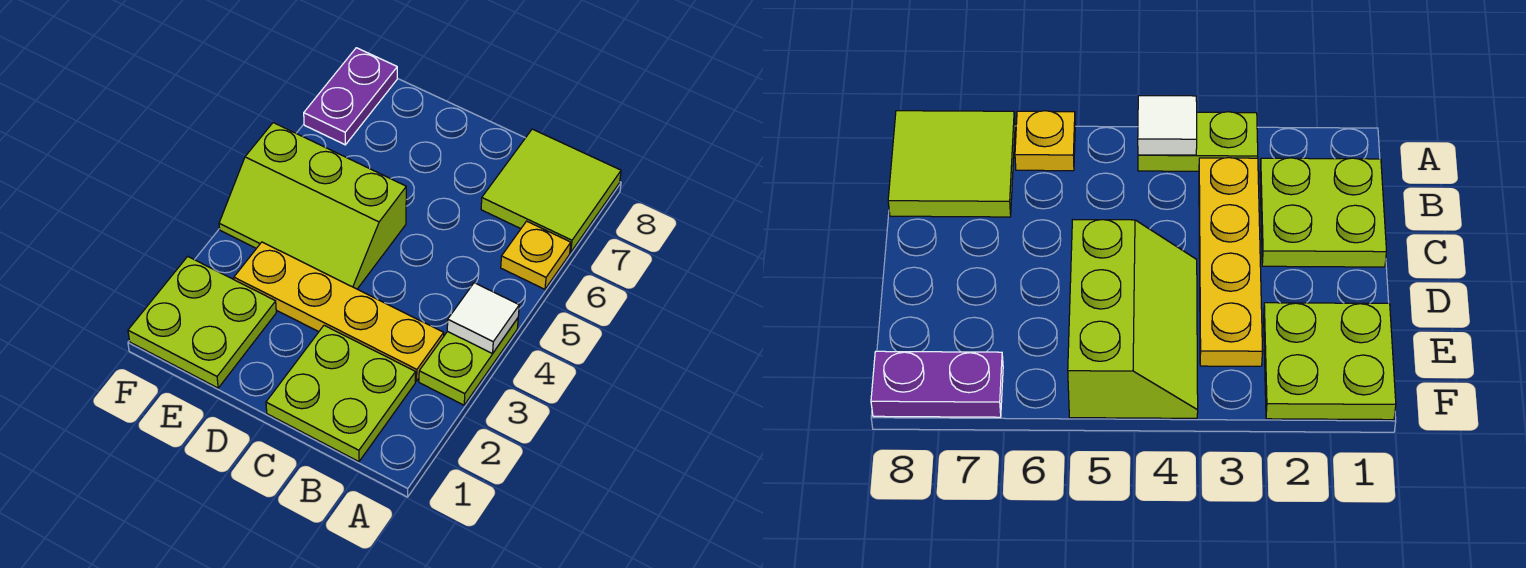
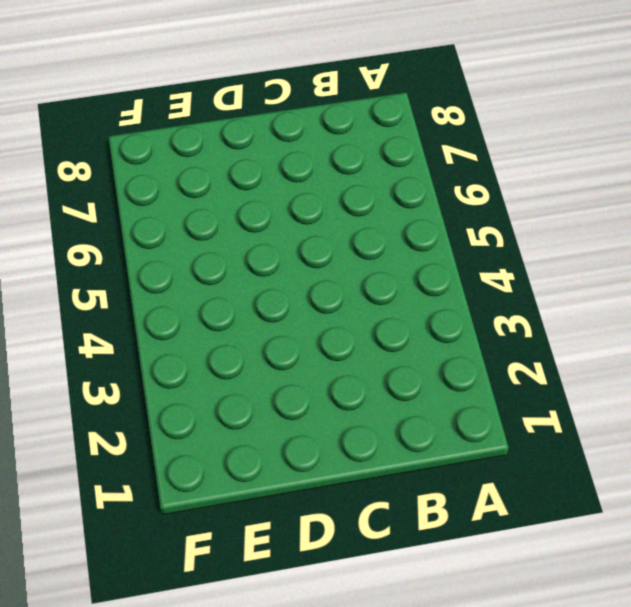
none -> lime 1x2 plate [419,318,518,405]
none -> yellow 1x1 plate [501,221,571,289]

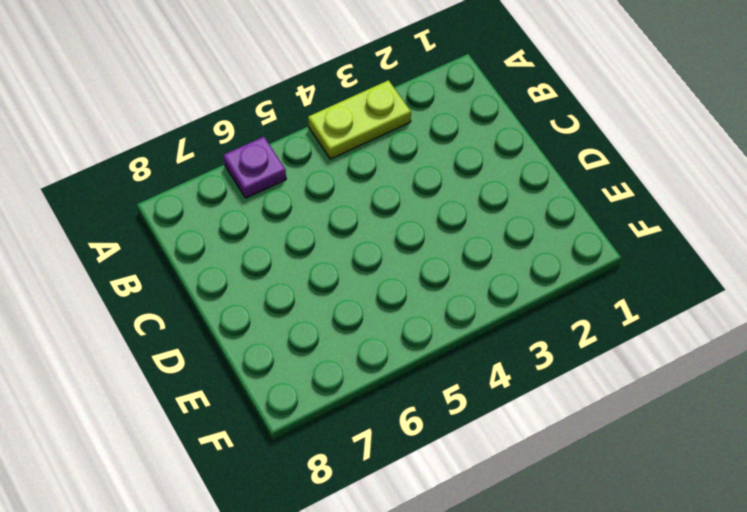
purple 1x1 plate [224,137,286,198] -> yellow 1x1 plate [501,221,571,289]
none -> lime 2x2 tile [481,129,621,252]
none -> lime 2x2 plate [266,325,416,462]

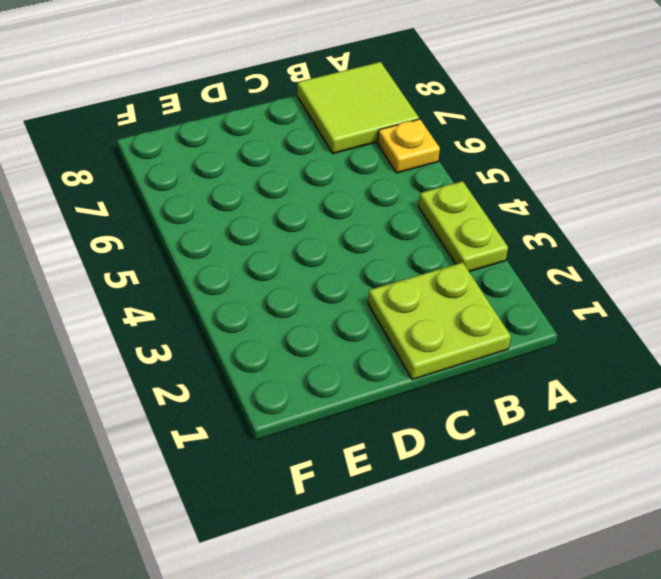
none -> yellow 1x4 plate [234,242,444,381]
none -> lime 2x3 slope [219,123,406,289]

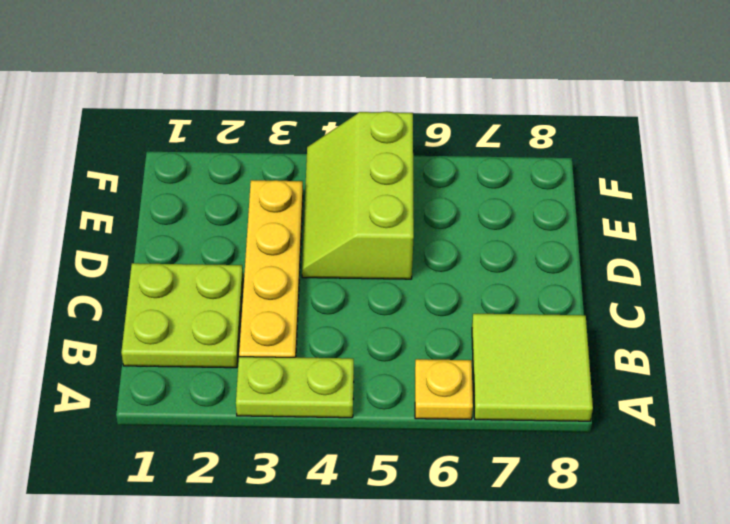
none -> lime 2x2 plate [128,256,276,388]
none -> purple 1x2 plate [304,48,397,145]

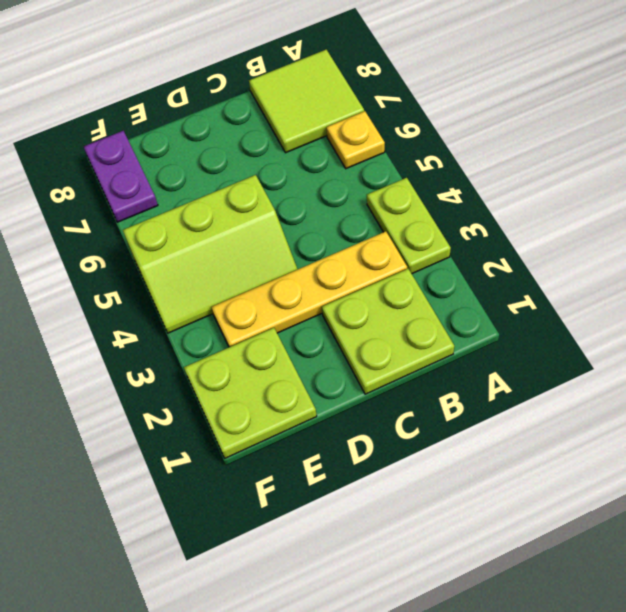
none -> white 1x1 tile [447,283,519,354]

